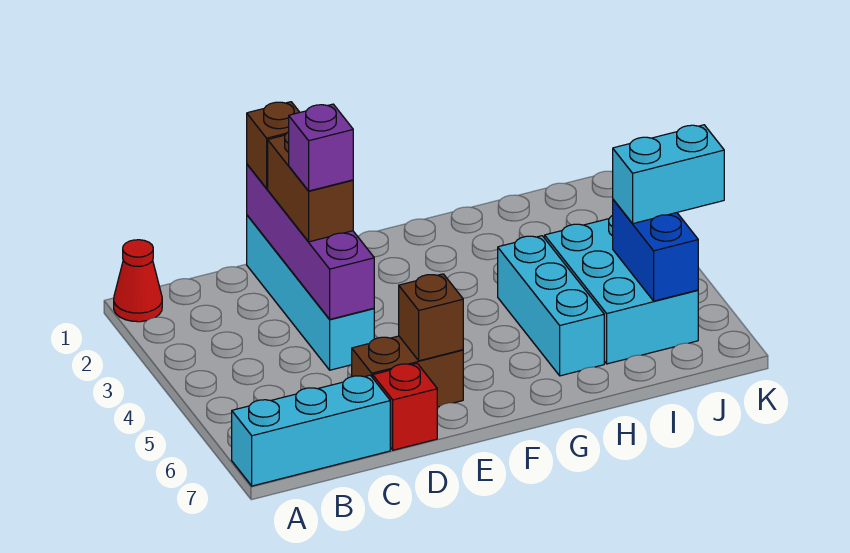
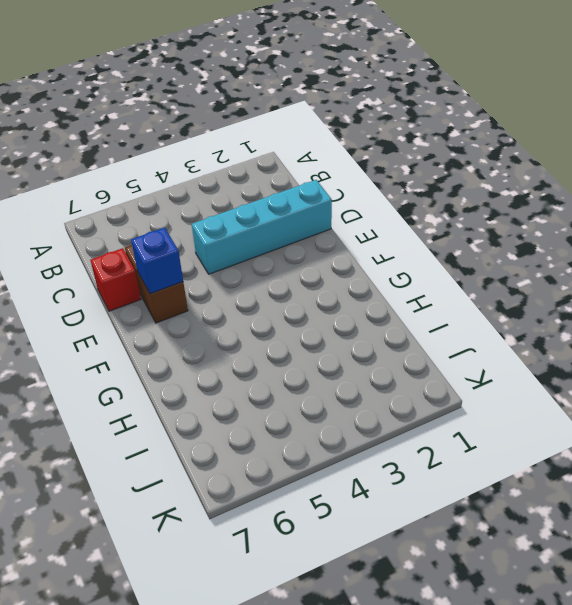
blue 1x1 brick [131,228,183,294] -> brown 1x1 brick [399,274,463,361]
none -> red 1x1 cone [114,240,162,322]
none -> cyan 1x3 brick [232,375,390,486]
none -> cyan 1x3 brick [498,236,604,376]

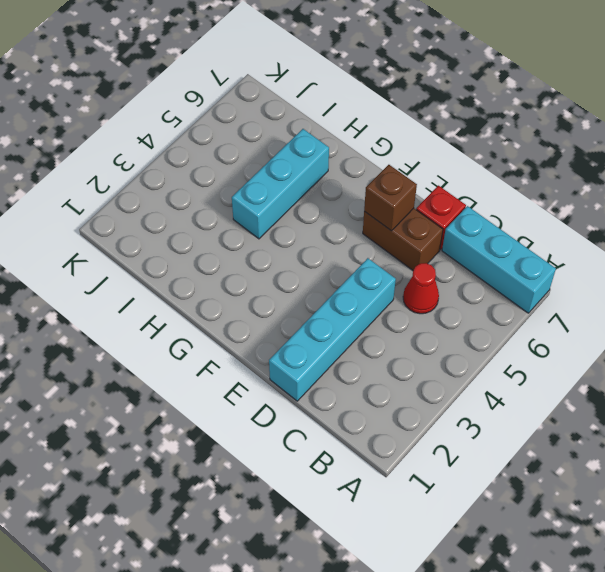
red 1x1 cone [403,263,439,314] -> red 1x1 cone moved to [114,240,162,322]
none -> cyan 2x3 brick [545,215,698,364]
none -> purple 1x4 brick [247,164,374,319]
none -> blue 1x2 brick [613,200,698,301]

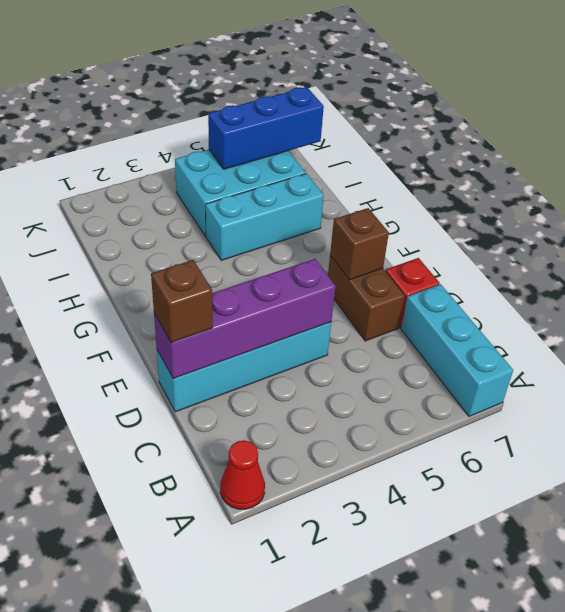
blue 1x3 brick [208,87,324,169] -> blue 1x2 brick [613,200,698,301]
none -> brown 1x2 brick [268,132,353,242]
none -> cyan 1x2 brick [612,125,724,224]
none -> purple 1x1 brick [289,104,353,191]

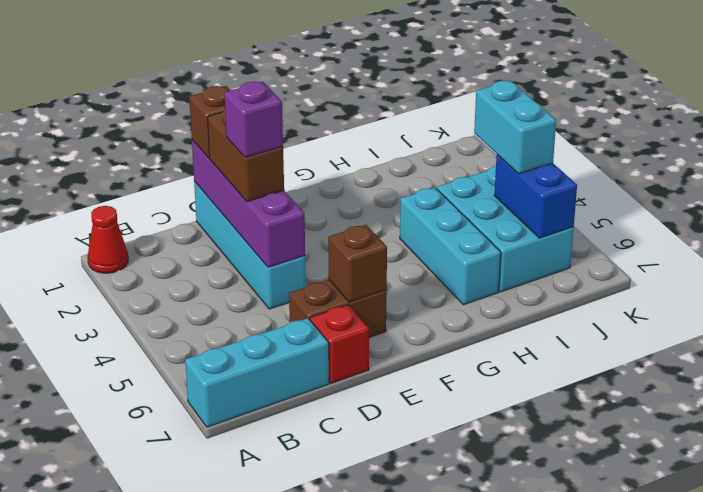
cyan 1x2 brick [474,81,556,174] -> cyan 1x2 brick turned to [612,125,724,224]

